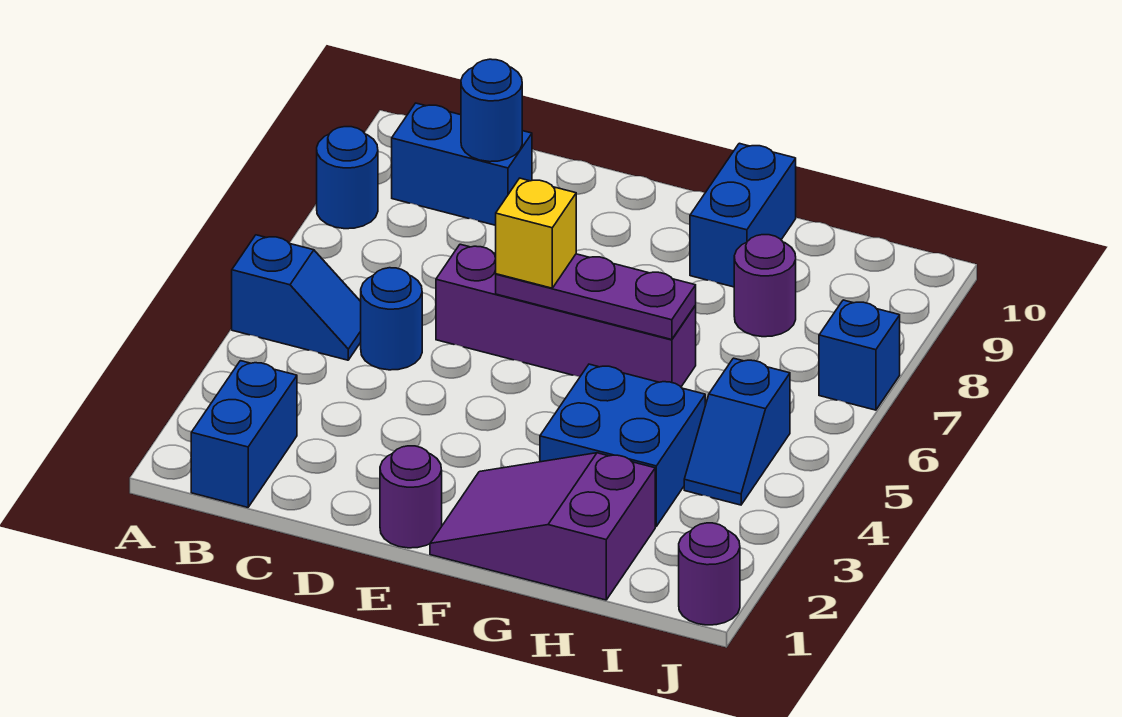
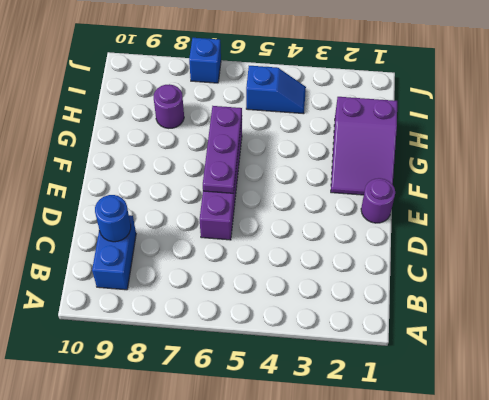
none -> blue 1x2 slope [232,235,361,360]
none -> blue 1x1 round brick [317,127,378,229]
none -> blue 1x2 brick [191,361,297,507]

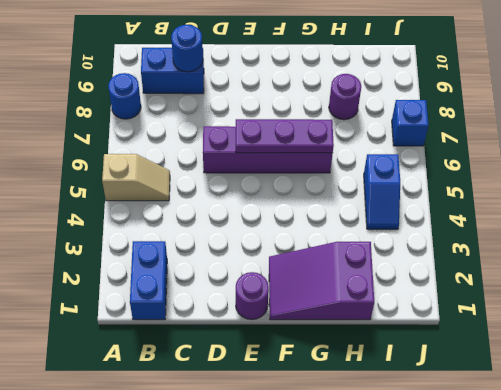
tan 1x2 slope [102,154,170,201] -> blue 1x2 slope [232,235,361,360]
none -> blue 1x1 round brick [361,268,422,370]
none -> blue 2x2 brick [540,364,705,526]
none -> blue 1x2 brick [690,143,796,287]

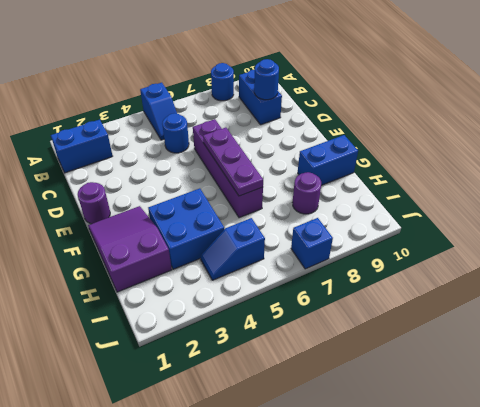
none -> purple 1x1 round brick [679,523,740,625]
none -> yellow 1x1 brick [496,178,576,288]

